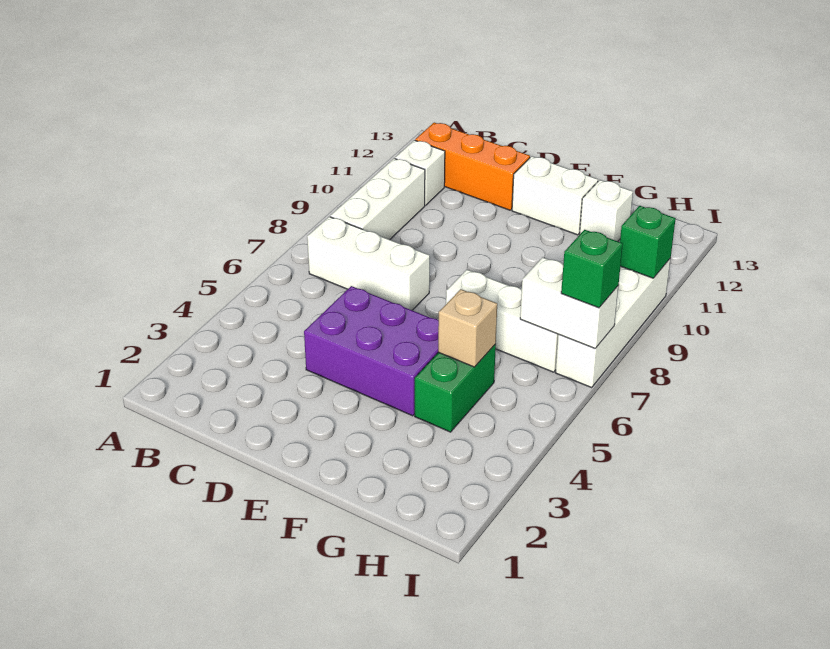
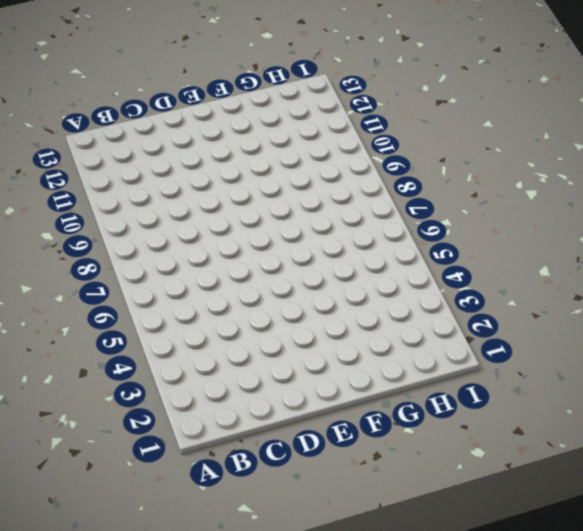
none -> white 1x3 brick [307,217,430,310]
none -> white 1x3 brick [330,159,425,240]
none -> white 1x1 brick [395,140,445,205]

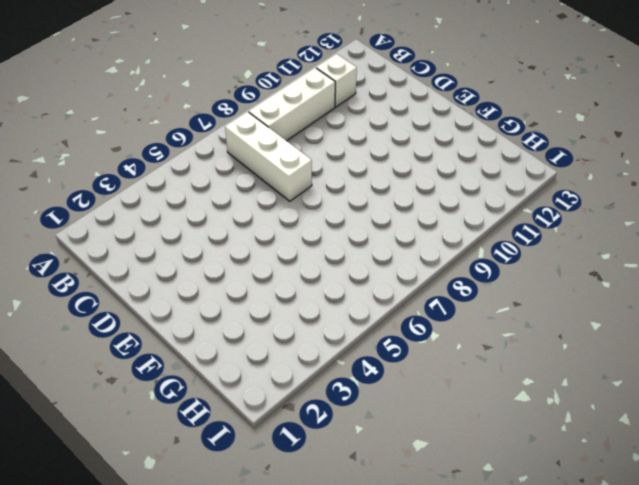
none -> orange 1x3 brick [415,123,530,210]
none -> purple 2x3 brick [304,286,439,416]
none -> white 1x2 brick [512,156,598,235]

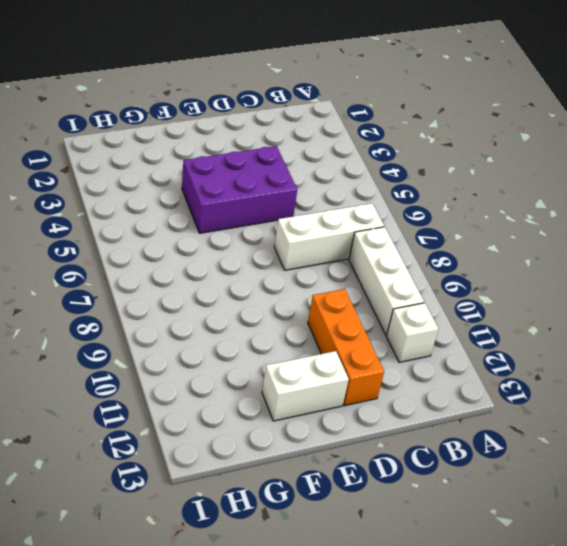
orange 1x3 brick [308,289,384,406] -> orange 1x3 brick turned to [415,123,530,210]
none -> white 1x3 brick [446,270,559,372]
none -> green 1x2 brick [415,344,496,432]
none -> white 1x1 brick [580,180,633,241]

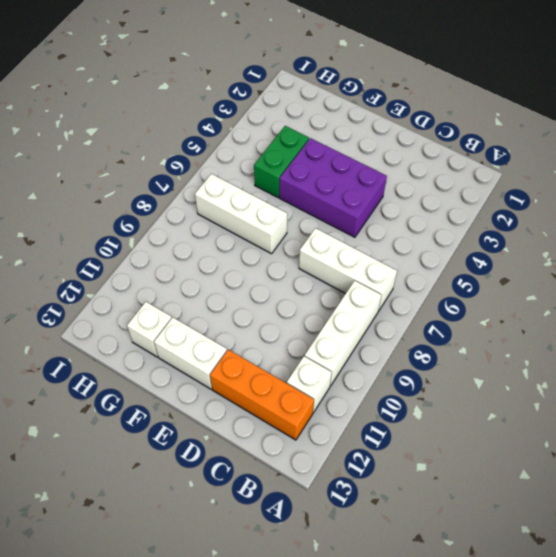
none -> white 1x4 brick [555,258,671,387]
none -> tan 1x1 brick [438,289,497,367]
none -> white 1x2 brick [520,257,618,348]

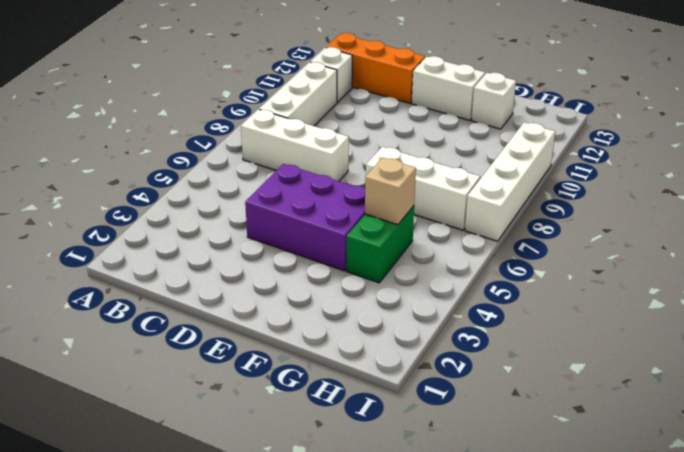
none -> white 1x2 brick [520,257,618,348]
none -> green 1x1 brick [620,206,676,278]
none -> green 1x1 brick [561,230,623,308]

